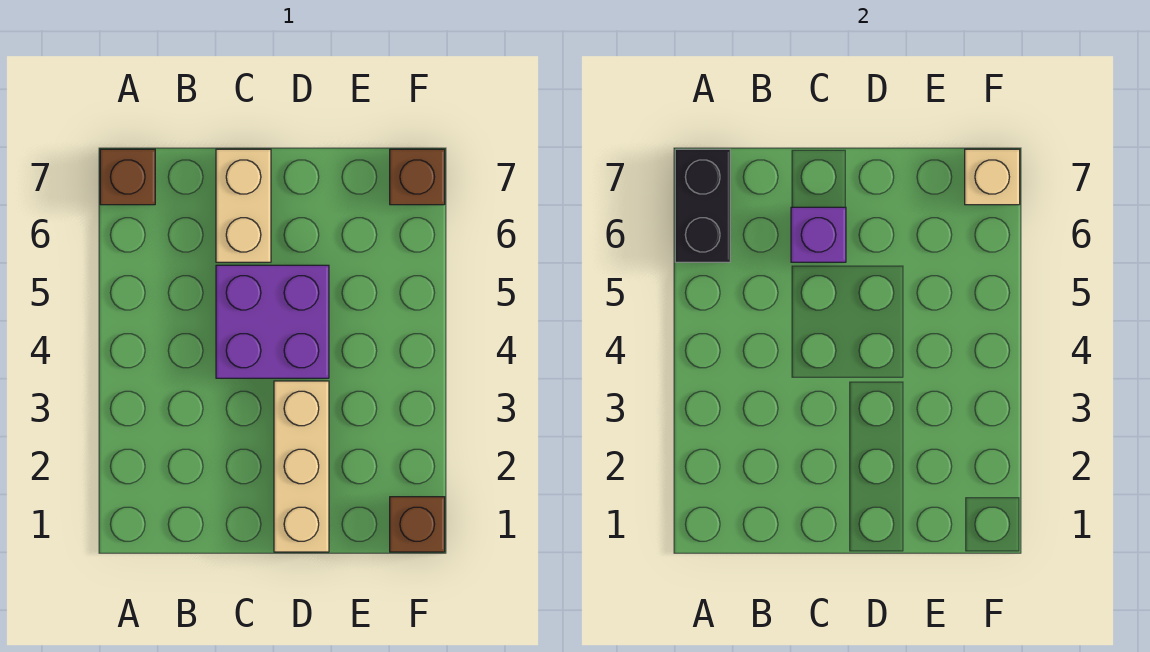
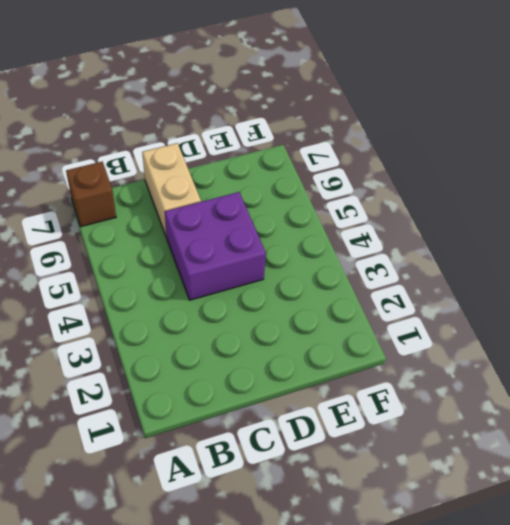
none -> tan 1x3 brick [274,381,329,552]
none -> brown 1x1 brick [390,497,445,552]

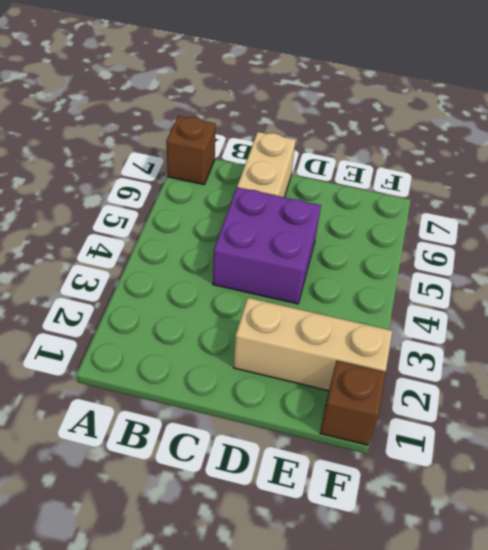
tan 1x3 brick [234,298,392,391] -> tan 1x3 brick turned to [274,381,329,552]
none -> brown 1x1 brick [390,149,445,205]
none -> black 1x2 brick [675,149,730,262]

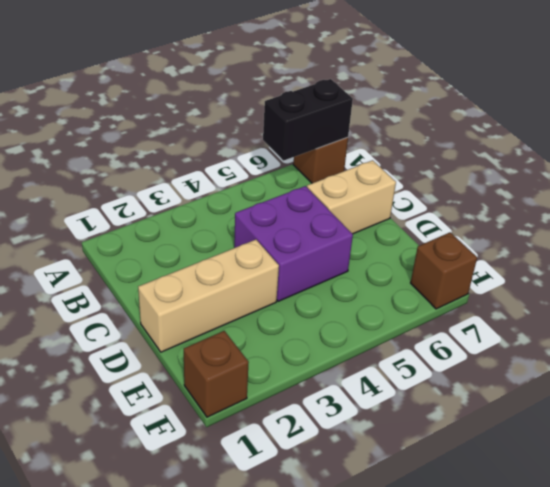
none -> purple 1x1 brick [791,207,846,262]
none -> tan 1x1 brick [965,149,1020,205]

